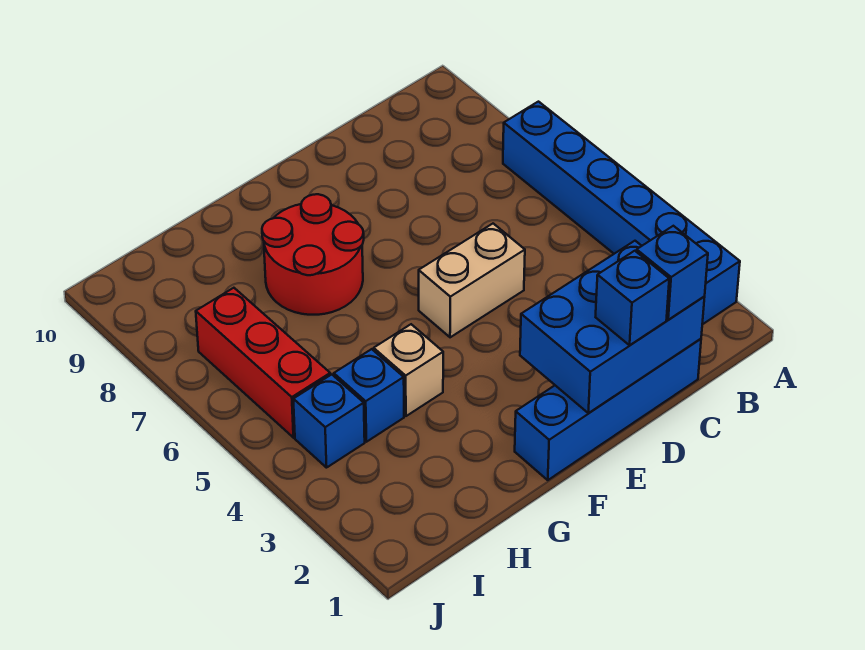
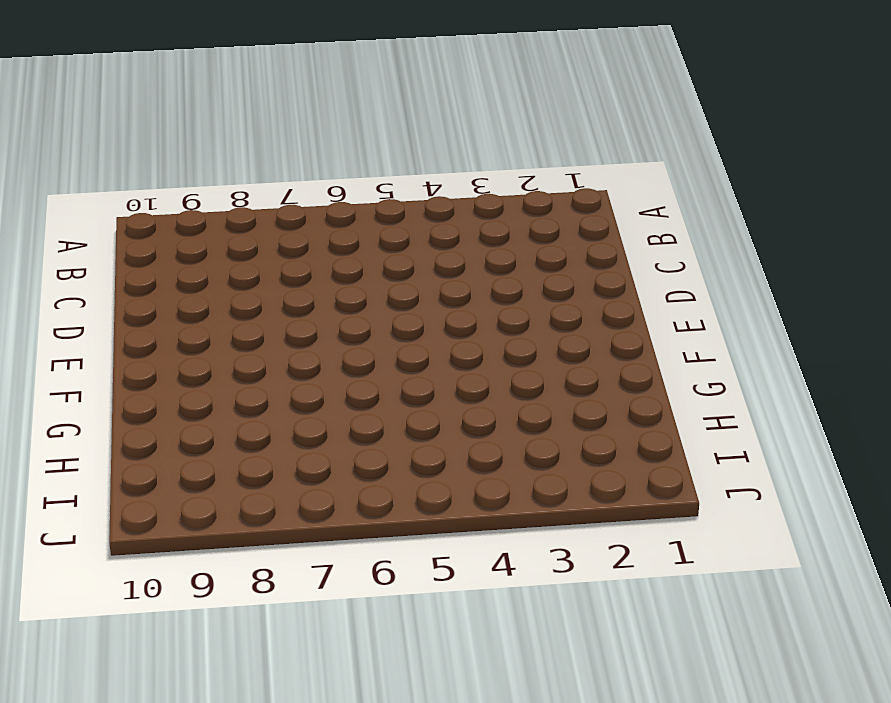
none -> blue 1x6 brick [503,102,740,325]
none -> blue 1x4 brick [515,339,701,480]

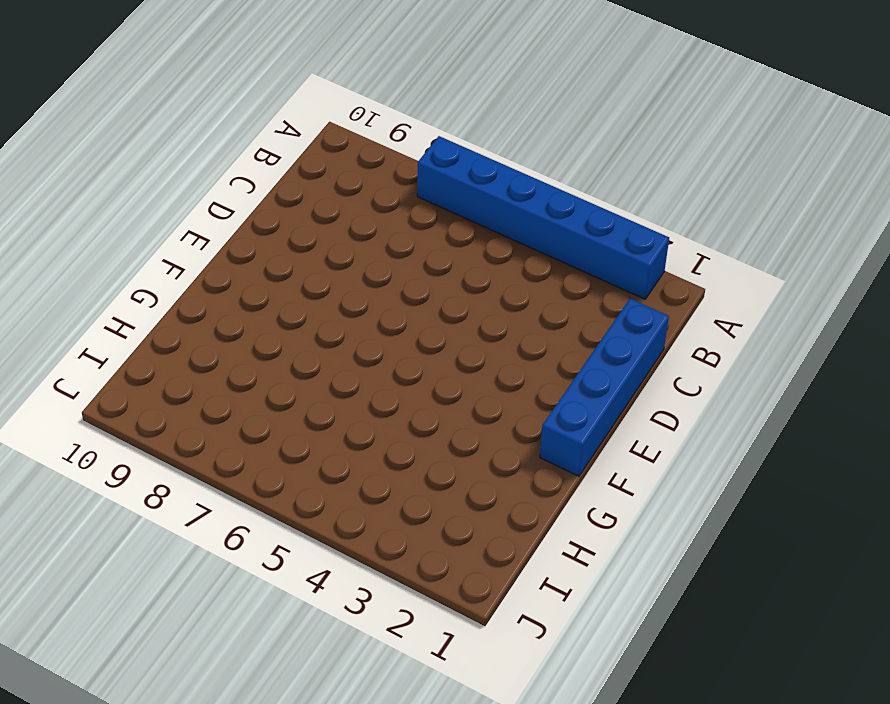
none -> tan 1x2 brick [419,224,525,337]
none -> red 2x2 round brick [262,194,364,315]

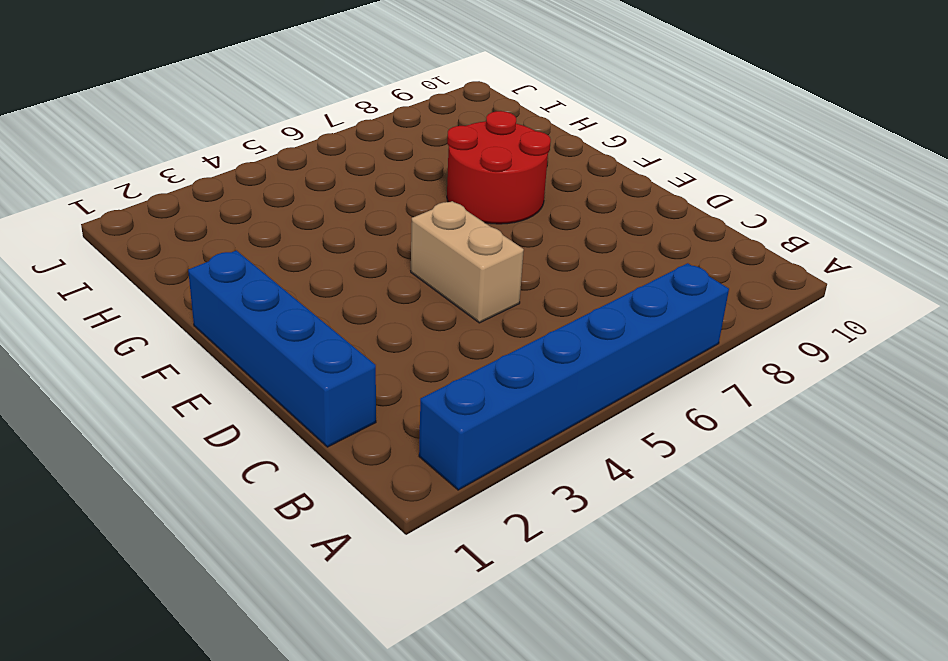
none -> tan 1x1 brick [374,324,443,416]
none -> blue 1x1 brick [334,349,404,442]

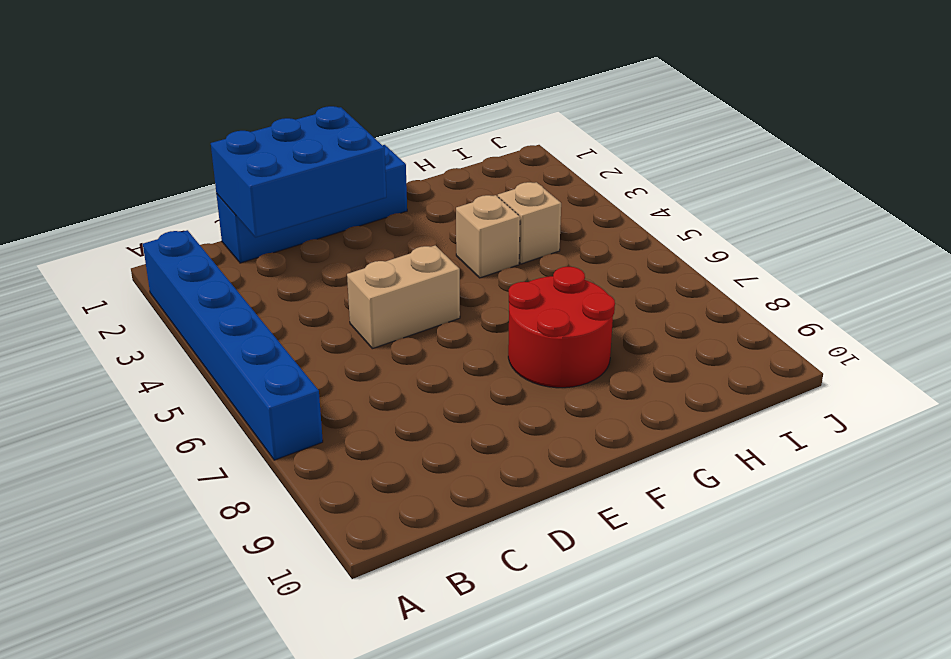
tan 1x1 brick [498,182,561,264] -> blue 1x1 brick [334,349,404,442]
none -> blue 1x1 brick [293,375,365,468]
none -> red 1x3 brick [196,288,330,438]

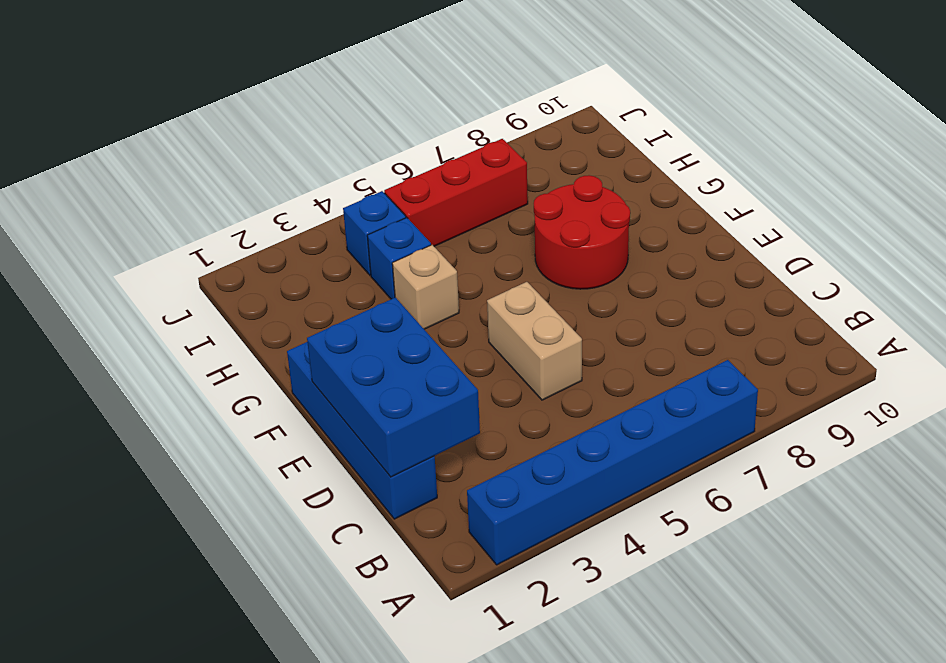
none -> blue 1x1 brick [637,226,708,320]
none -> blue 1x1 brick [596,251,669,345]

